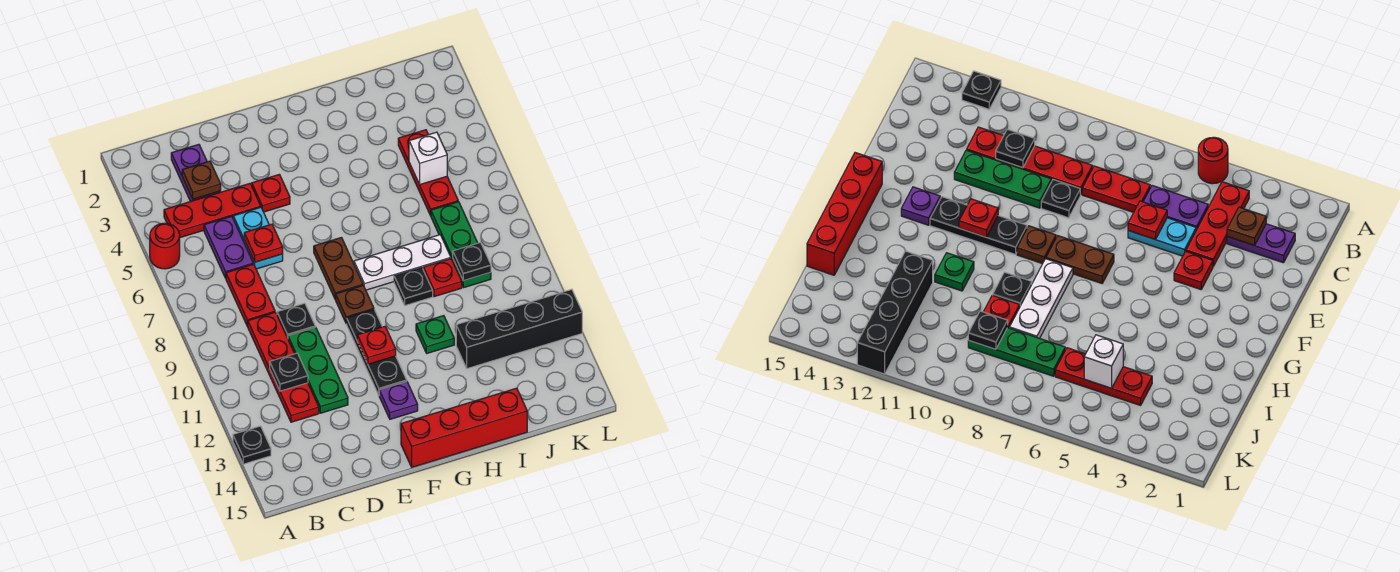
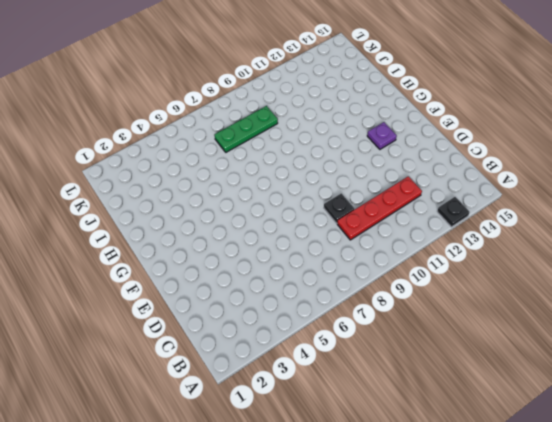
none -> red 1x1 round brick [150,223,180,269]
none -> red 1x3 plate [164,184,261,238]
none -> purple 1x2 plate [171,144,221,201]

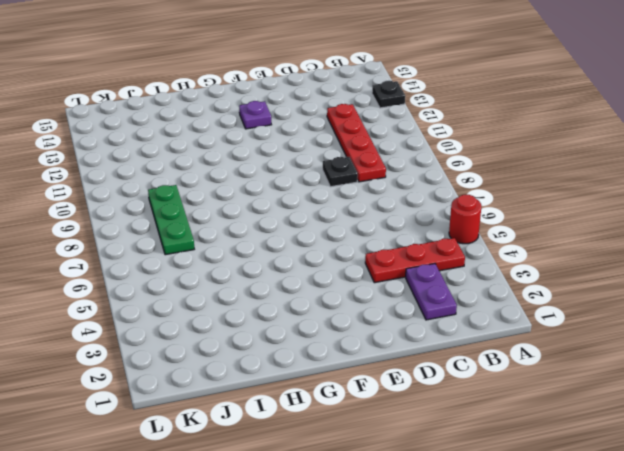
none -> purple 1x2 plate [204,216,253,278]
none -> red 1x2 plate [226,264,275,326]
none -> cyan 1x2 plate [233,207,283,269]

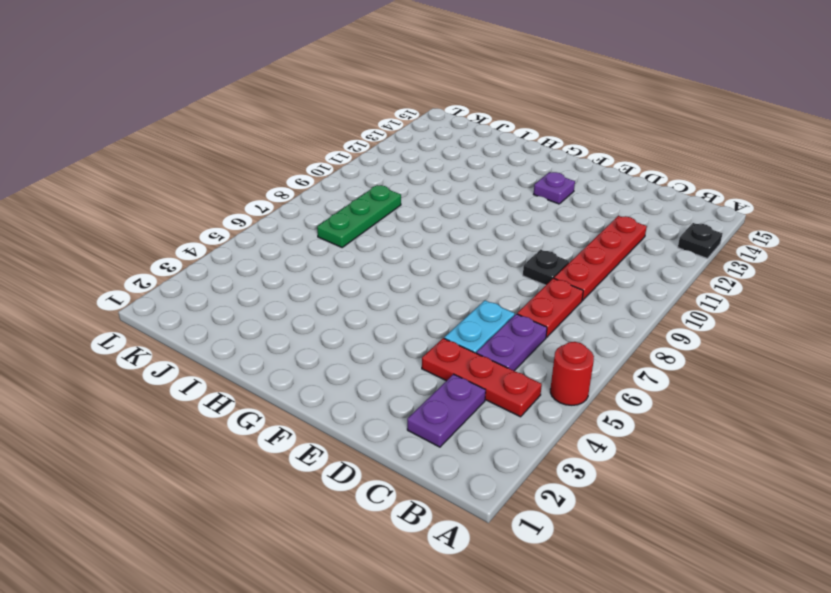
none -> green 1x3 plate [288,327,348,413]
none -> red 1x1 plate [252,174,290,212]
none -> brown 1x2 plate [314,238,363,300]

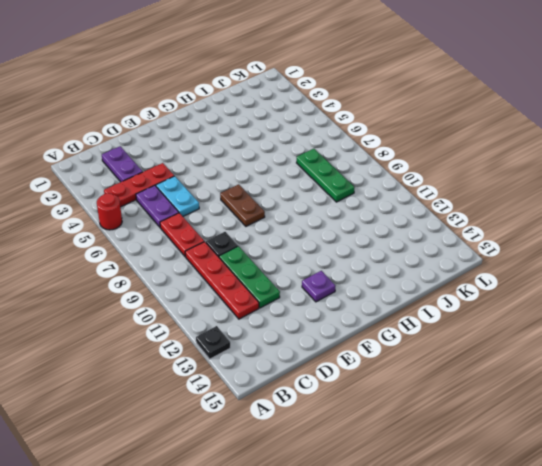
none -> red 1x1 plate [252,174,290,212]
none -> brown 1x1 plate [336,286,374,324]
none -> black 1x3 plate [347,310,407,395]

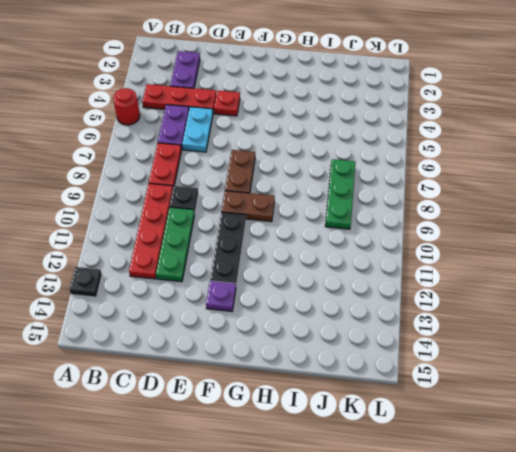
brown 1x2 plate [221,191,275,222] -> brown 1x1 plate [336,286,374,324]
none -> red 1x4 brick [401,388,527,467]
none -> white 1x3 plate [354,235,451,290]
none -> black 1x1 plate [394,268,433,305]

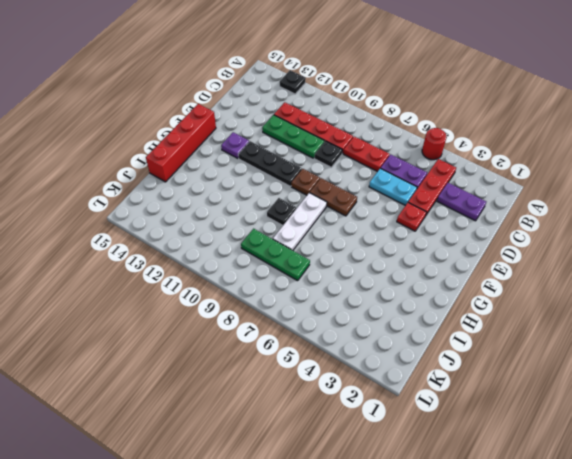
none -> green 1x1 plate [416,316,454,353]
none -> red 1x1 plate [424,259,462,297]
none -> black 1x4 brick [456,289,582,369]

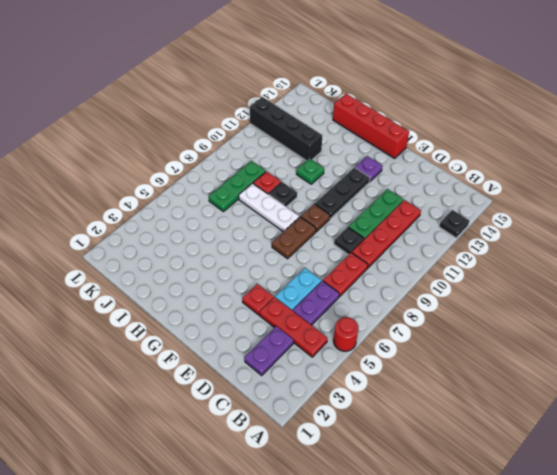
none -> red 1x3 plate [398,130,458,216]
none -> brown 1x1 plate [182,161,221,199]
none -> black 1x1 plate [270,353,308,391]

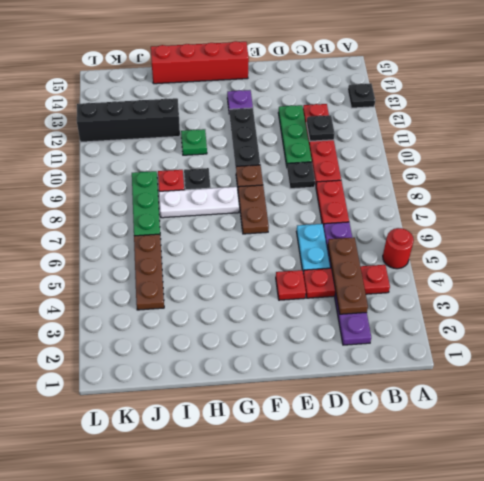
brown 1x3 plate [328,238,368,314] -> brown 1x1 plate [182,161,221,199]
brown 1x3 plate [134,234,164,310] -> red 1x3 plate [398,130,458,216]
none -> red 1x1 plate [244,224,283,262]
none -> red 1x1 plate [357,326,396,364]
none -> white 1x1 brick [409,132,447,184]

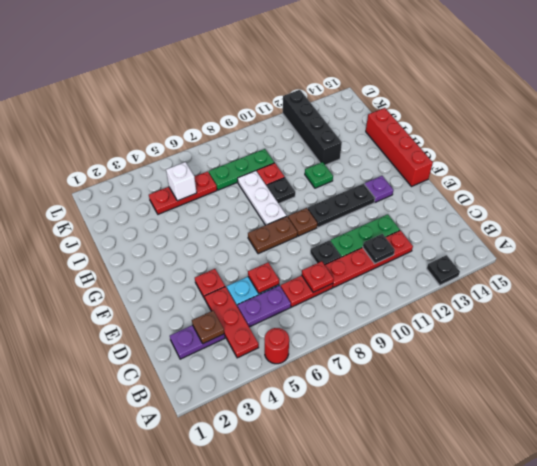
red 1x1 plate [302,261,334,292] -> red 1x1 plate moved to [357,326,396,364]
none -> black 1x1 plate [453,243,491,281]

